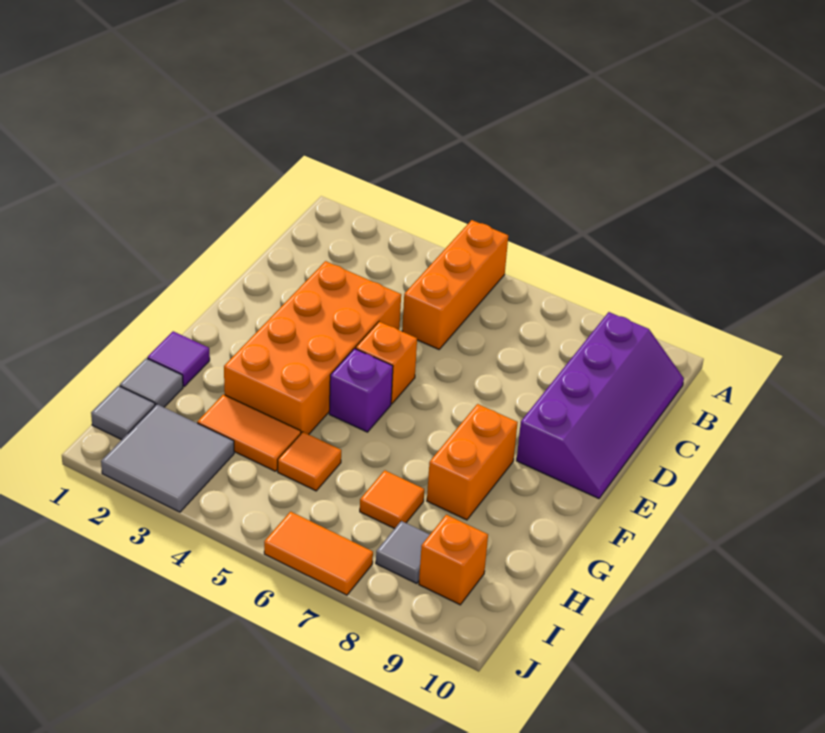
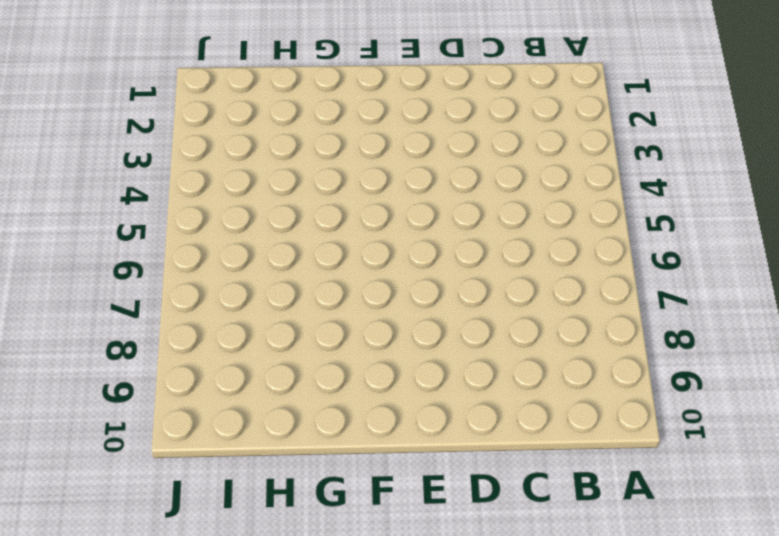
none -> orange 1x3 brick [402,220,508,349]
none -> purple 2x4 slope [517,312,684,499]
none -> orange 2x4 brick [224,261,401,434]

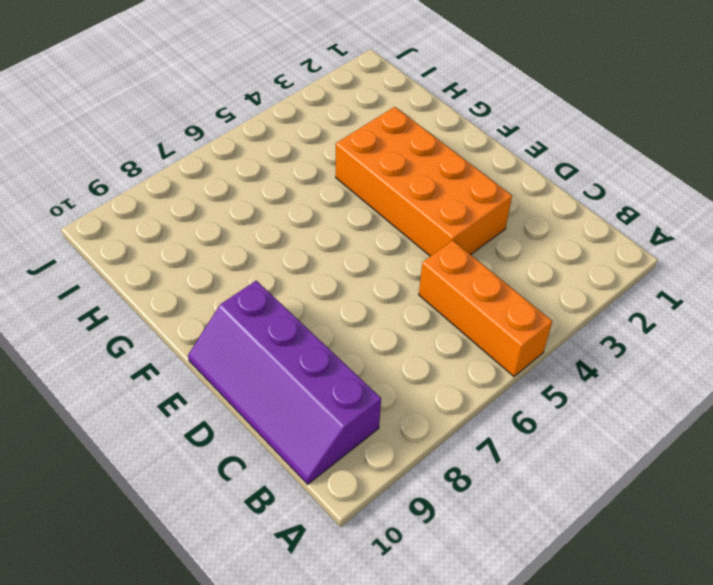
none -> orange 1x1 brick [356,322,417,404]
none -> purple 1x1 brick [329,349,393,432]
none -> orange 1x2 brick [427,404,518,520]

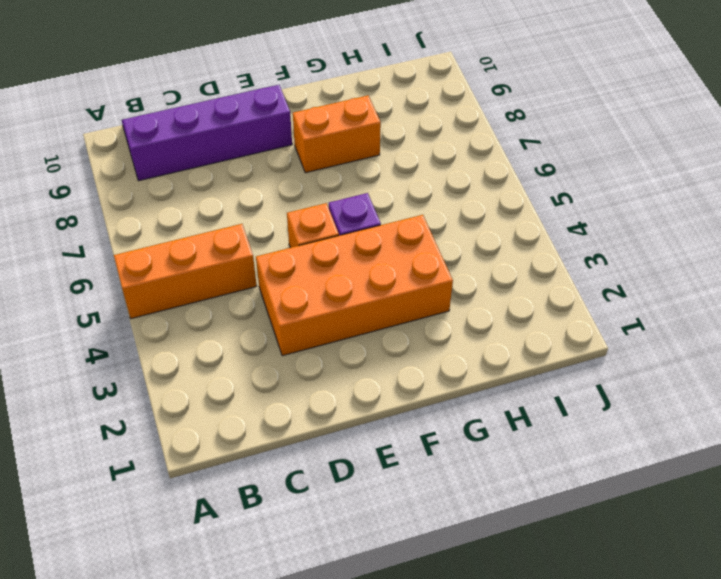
none -> purple 1x1 tile [147,331,210,386]
none -> grey 1x1 tile [120,358,183,407]
none -> orange 1x2 tile [197,394,301,471]

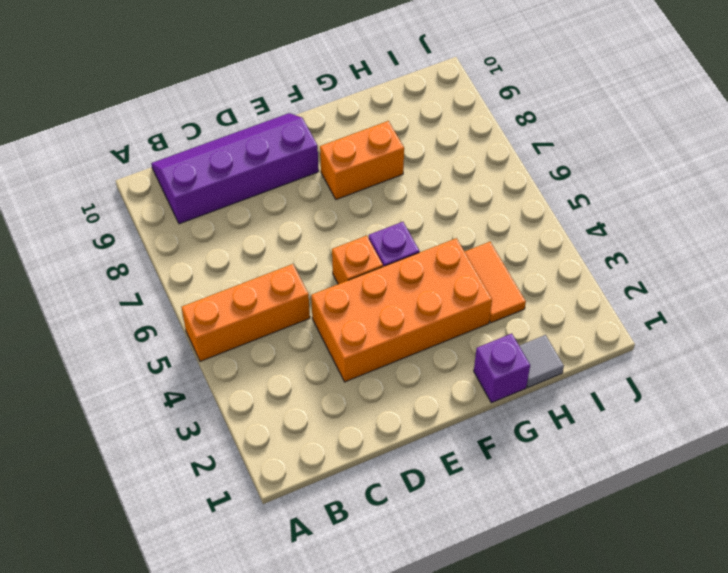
purple 1x1 brick [474,334,530,403] -> purple 1x1 tile [147,331,210,386]
none -> orange 1x1 tile [278,432,341,491]
none -> orange 1x1 tile [360,470,424,529]
none -> grey 1x1 tile [91,386,155,440]

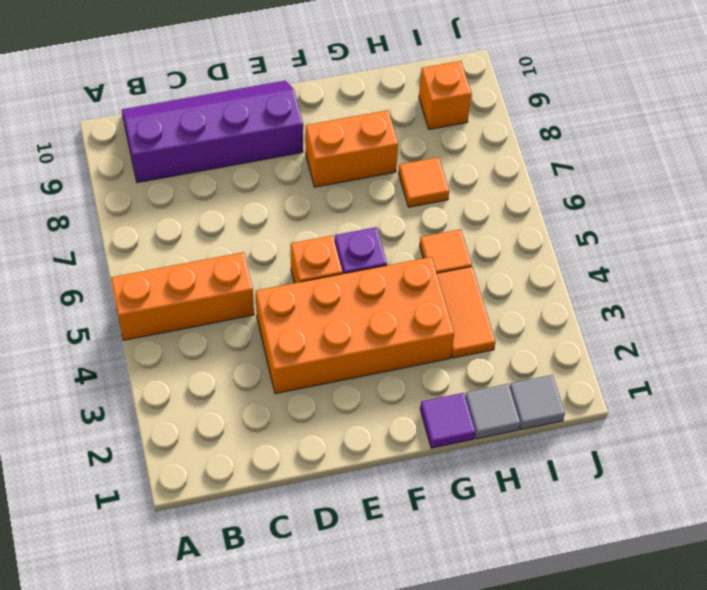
none -> grey 2x2 tile [101,404,234,512]
none -> grey 1x1 tile [376,521,430,583]
none -> orange 1x2 tile [264,512,373,595]

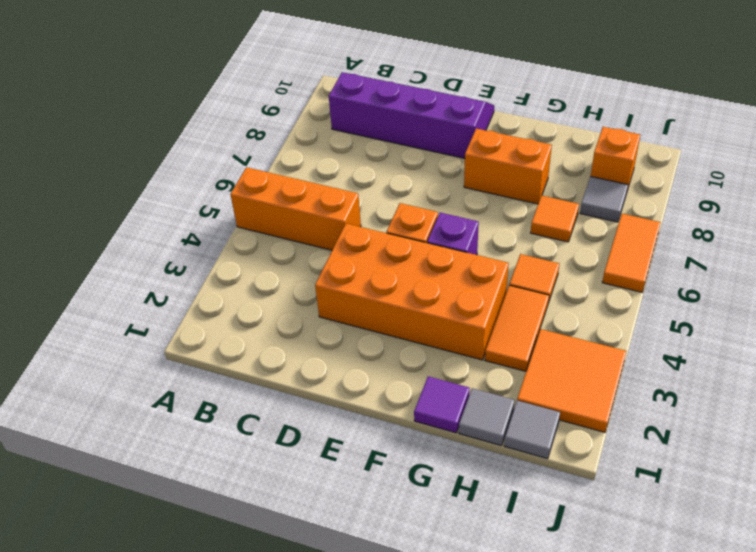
orange 2x2 tile [517,329,627,432] -> grey 2x2 tile [101,404,234,512]

